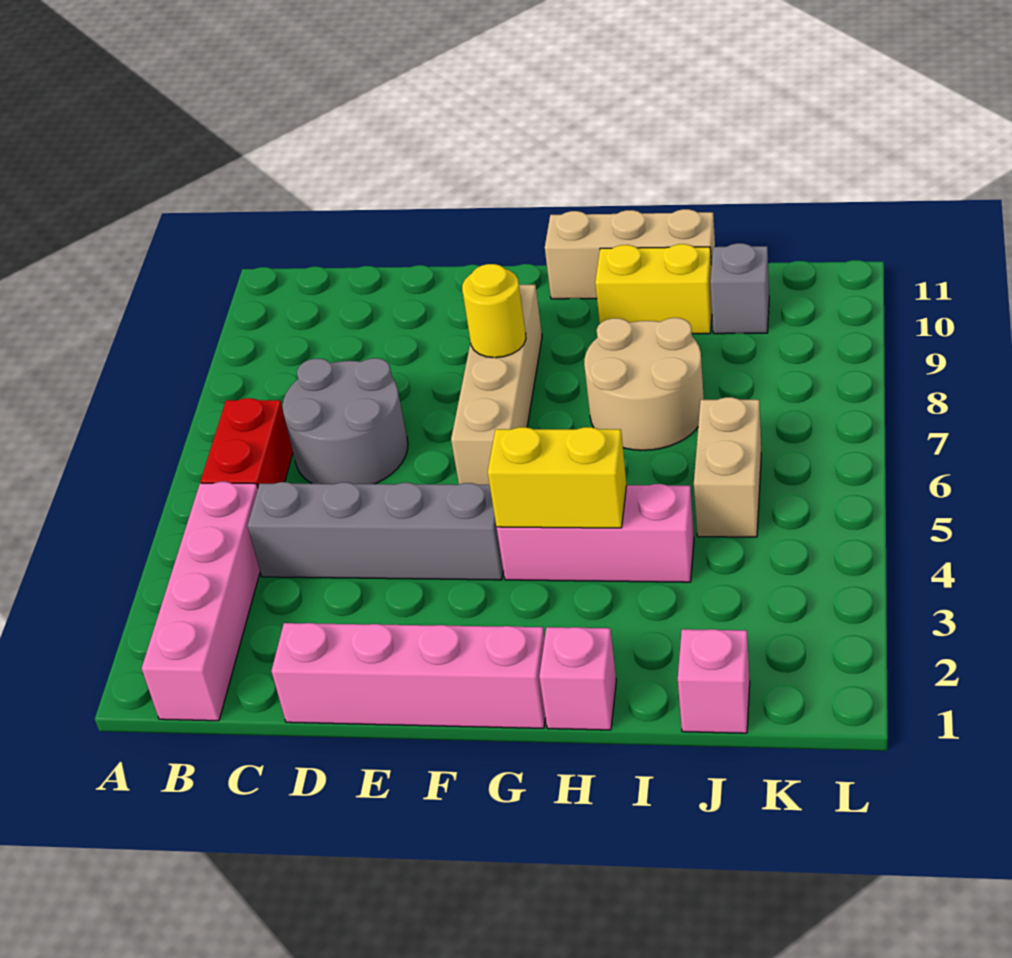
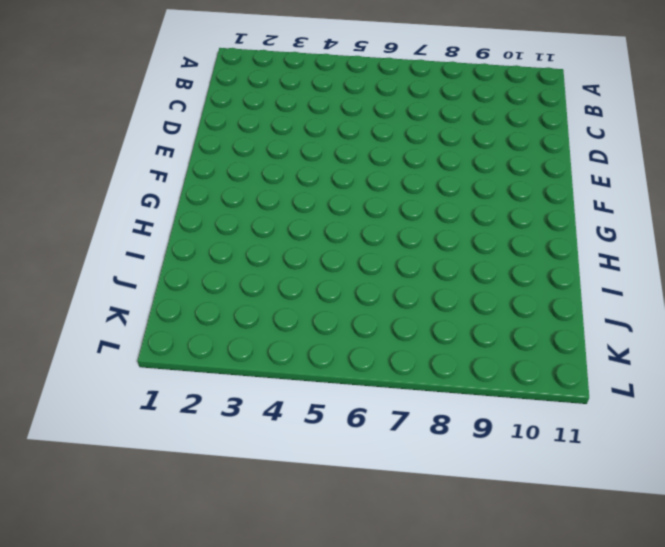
none -> pink 1x4 brick [142,482,260,721]
none -> red 1x2 brick [201,398,293,487]
none -> grey 1x4 brick [248,482,503,580]

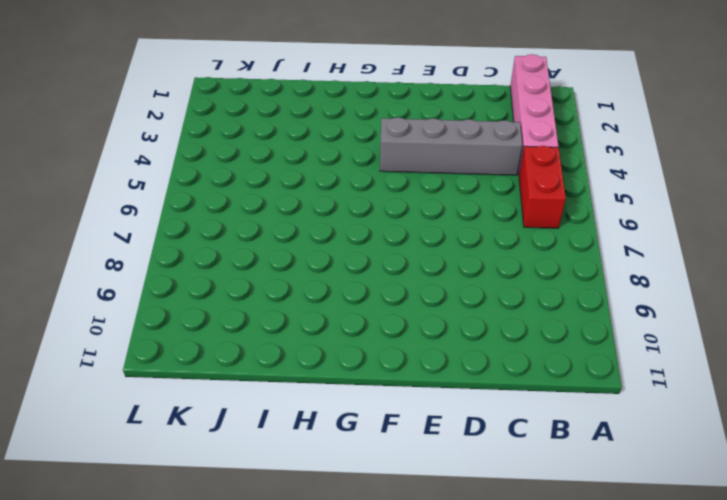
none -> grey 2x2 round brick [283,358,408,484]
none -> pink 1x4 brick [271,623,546,728]
none -> tan 1x4 brick [451,285,542,485]

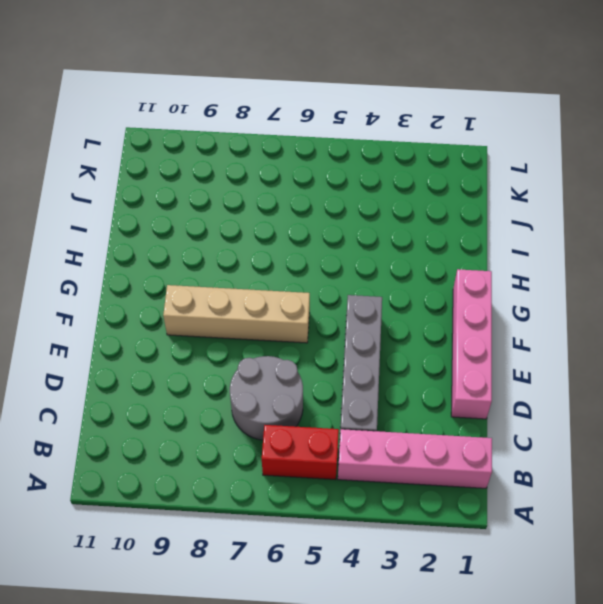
none -> pink 1x3 brick [497,484,694,582]
none -> tan 1x3 brick [545,209,715,299]
none -> pink 1x1 brick [539,627,616,730]

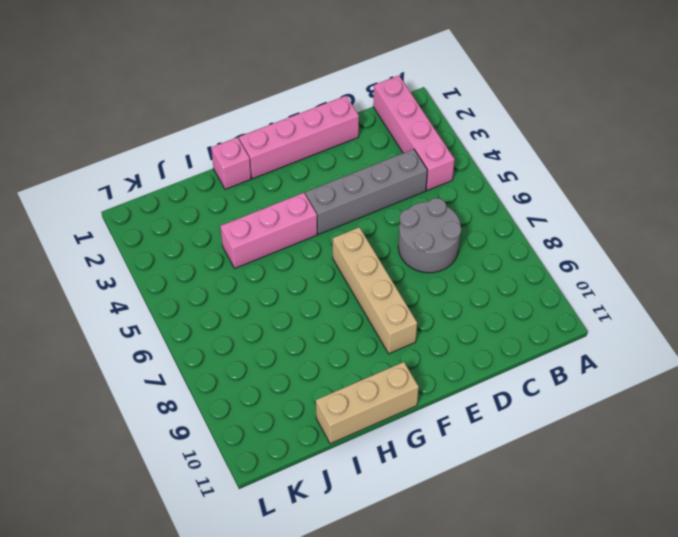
none -> red 1x2 brick [201,398,293,487]
none -> tan 2x2 round brick [584,318,704,450]
none -> yellow 1x2 brick [595,244,712,334]

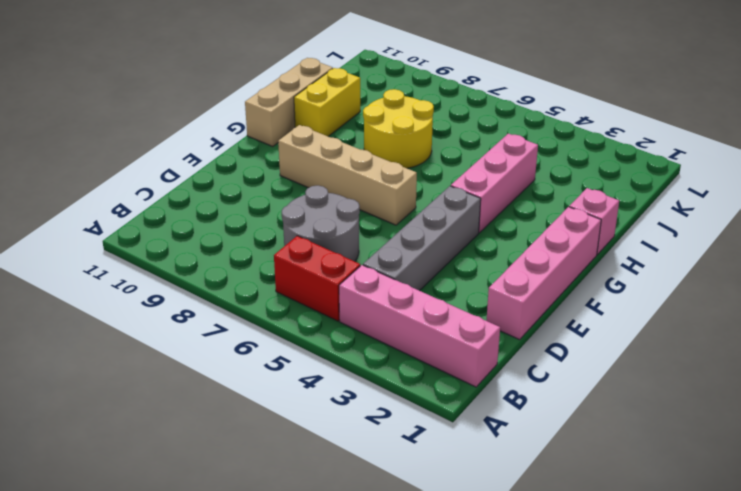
yellow 2x2 round brick [363,89,434,168] -> tan 2x2 round brick [584,318,704,450]
none -> pink 1x1 brick [678,629,750,733]
none -> tan 1x2 brick [694,397,761,537]
none -> grey 1x1 brick [710,243,769,334]

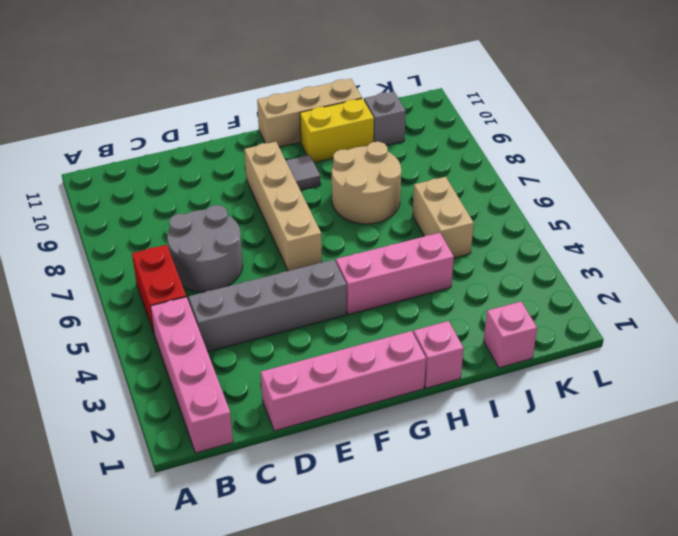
grey 1x1 tile [286,155,321,190] -> none
none -> yellow 1x1 round brick [462,264,526,358]
none -> yellow 1x2 brick [488,427,627,528]

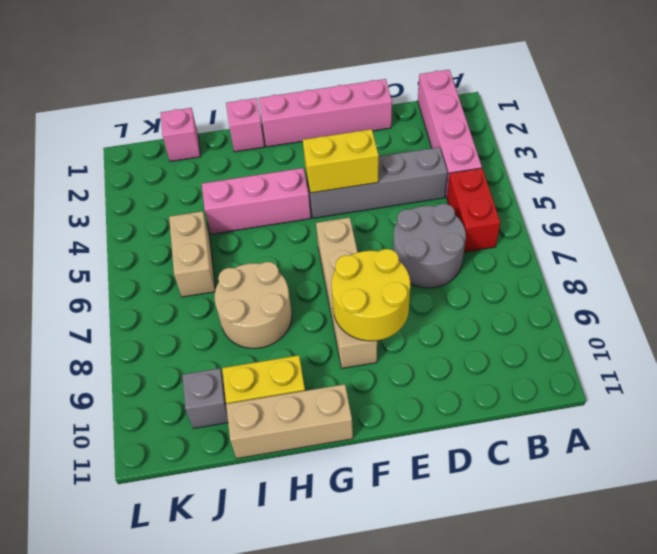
yellow 1x2 brick [303,129,379,193] -> yellow 1x2 brick moved to [488,427,627,528]
yellow 2x2 round brick [331,249,410,341] -> yellow 1x1 round brick [462,264,526,358]

